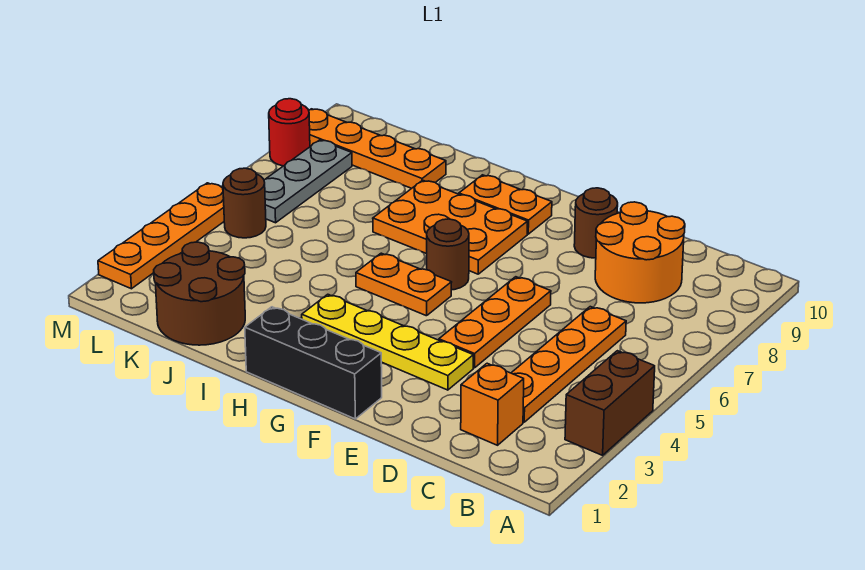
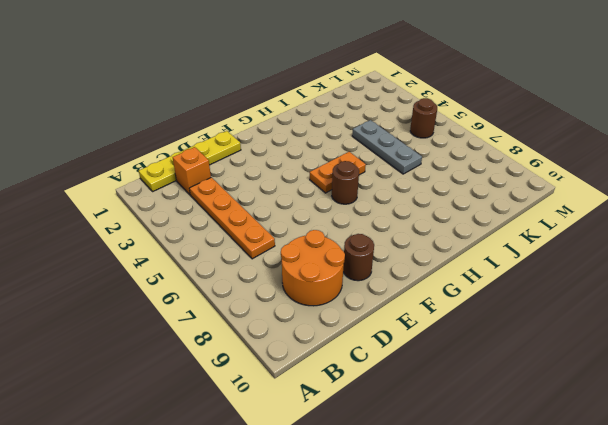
yellow 1x4 plate [139,131,241,192] -> yellow 1x4 plate moved to [302,294,473,390]
grey 1x3 plate [352,120,422,174] -> grey 1x3 plate moved to [264,140,352,223]
none -> brown 1x2 brick [565,351,655,455]
none -> orange 1x3 plate [439,277,551,368]
none -> black 1x3 brick [245,307,382,419]

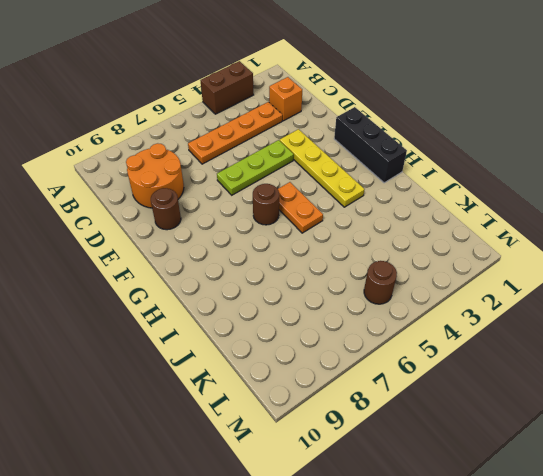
lime 1x3 plate [217,140,294,195] -> orange 1x3 plate [439,277,551,368]
none -> orange 2x3 plate [373,180,527,274]
none -> orange 1x2 plate [459,175,552,234]
none -> brown 2x2 round brick [154,242,245,345]

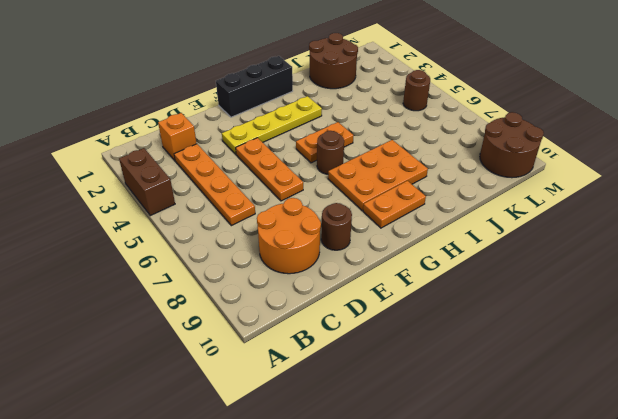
brown 2x2 round brick [480,112,544,178] -> orange 1x4 plate [309,109,446,188]
none -> grey 1x3 plate [264,140,352,223]
none -> orange 1x4 plate [98,183,224,289]
none -> red 1x1 round brick [269,99,310,166]

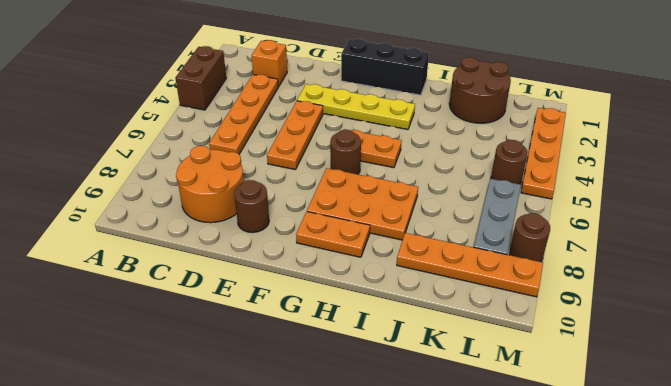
brown 1x1 round brick [510,213,550,262] -> red 1x1 round brick [269,99,310,166]

